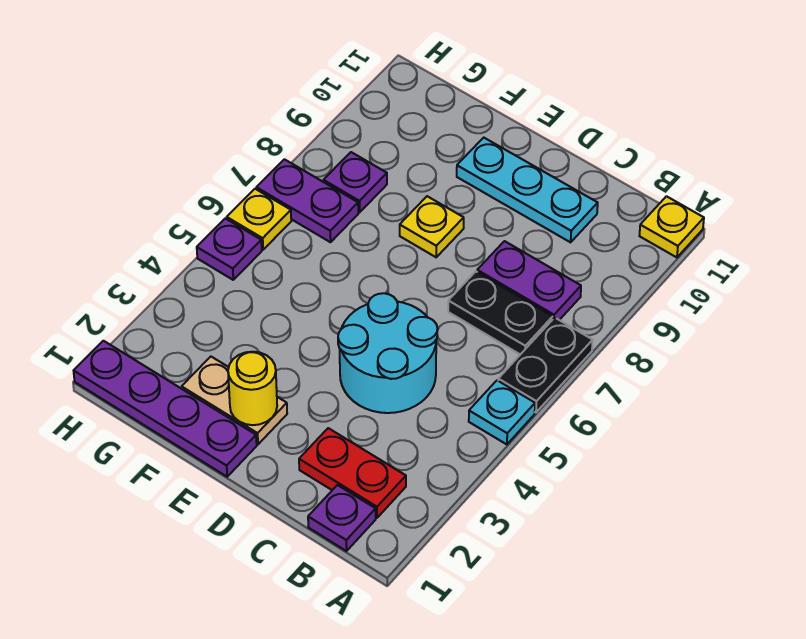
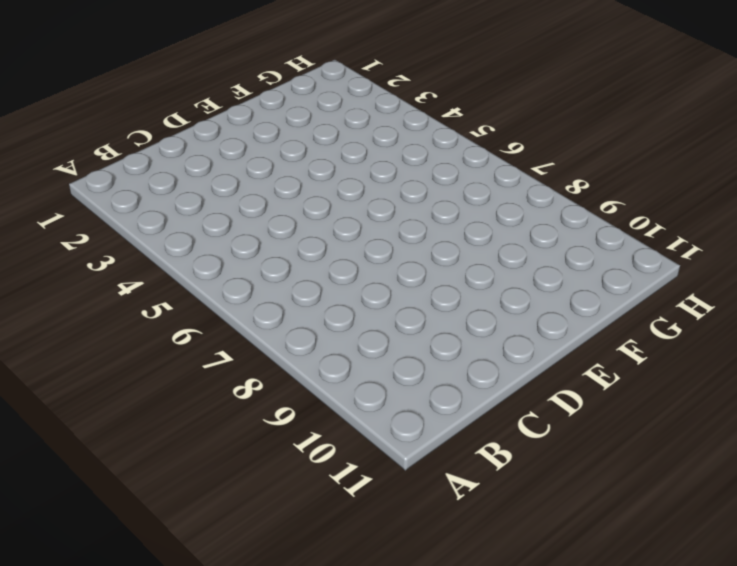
none -> cyan 1x1 plate [469,380,535,444]
none -> black 1x2 plate [498,318,593,412]
none -> yellow 1x1 plate [639,196,704,257]

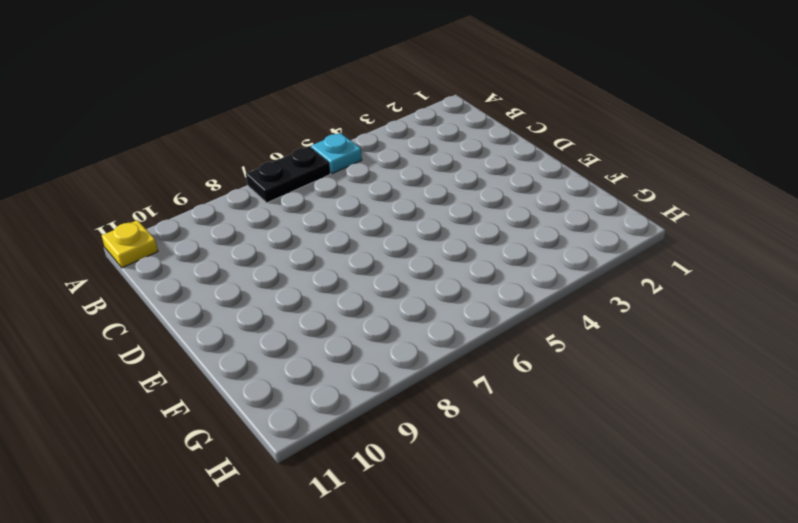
none -> purple 1x1 plate [308,485,376,551]
none -> red 1x2 plate [299,428,406,518]
none -> black 1x2 plate [448,272,553,355]

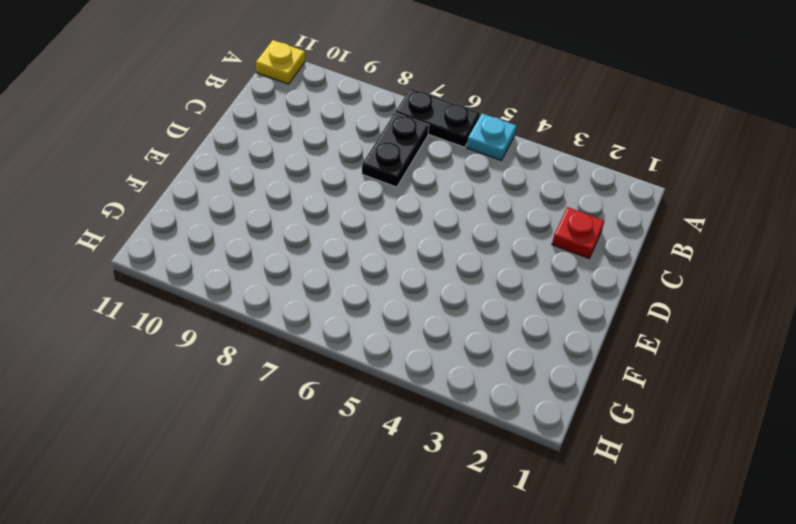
red 1x1 plate [552,207,604,258] -> red 1x2 plate [299,428,406,518]
none -> purple 1x1 plate [308,485,376,551]
none -> purple 1x2 plate [477,241,581,320]
none -> cyan 2x2 round brick [338,293,438,413]

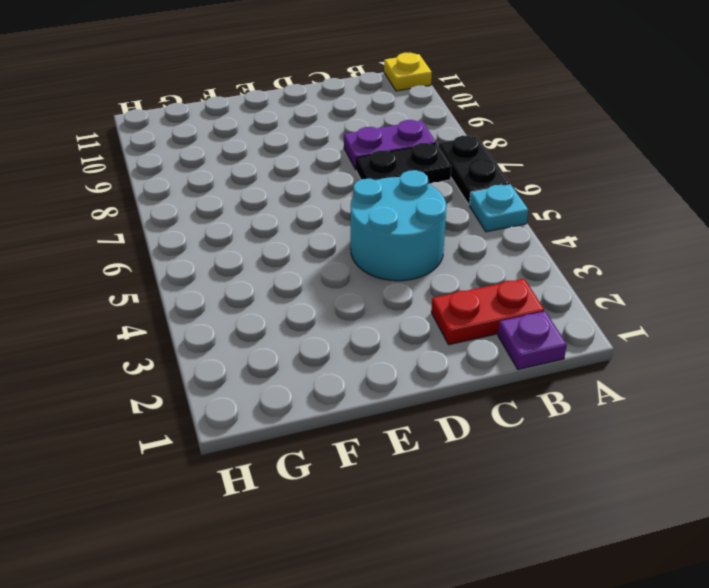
none -> cyan 1x3 plate [457,138,598,242]
none -> purple 1x4 plate [74,341,257,477]
none -> tan 1x2 plate [182,357,287,444]

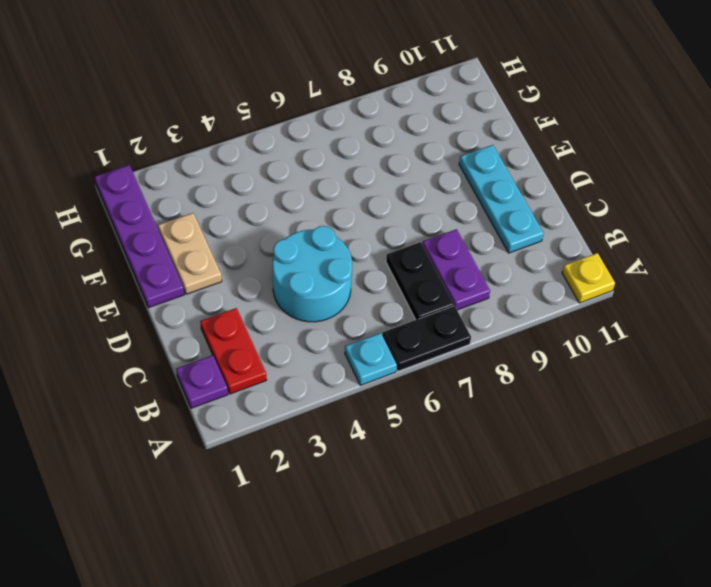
none -> yellow 1x1 plate [400,196,464,257]
none -> purple 1x2 plate [256,159,358,242]
none -> purple 1x1 plate [323,152,387,212]

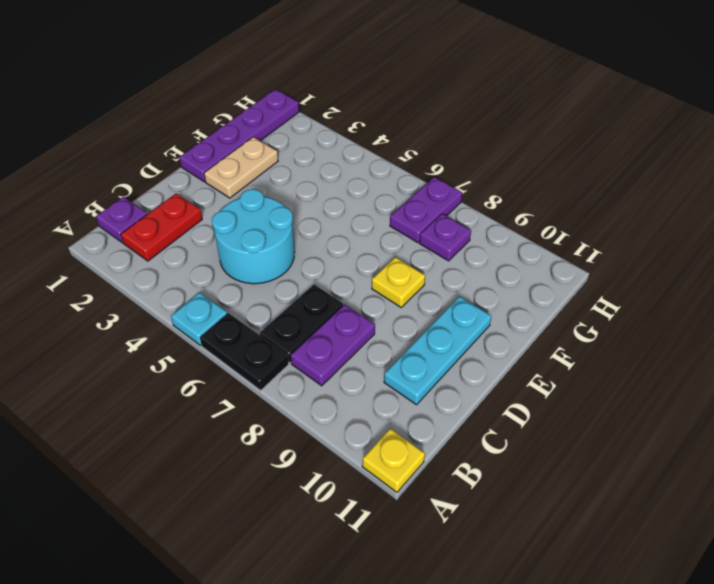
none -> purple 1x1 plate [197,218,262,280]
none -> yellow 1x1 plate [227,189,291,250]
none -> yellow 1x1 round brick [228,352,277,425]

